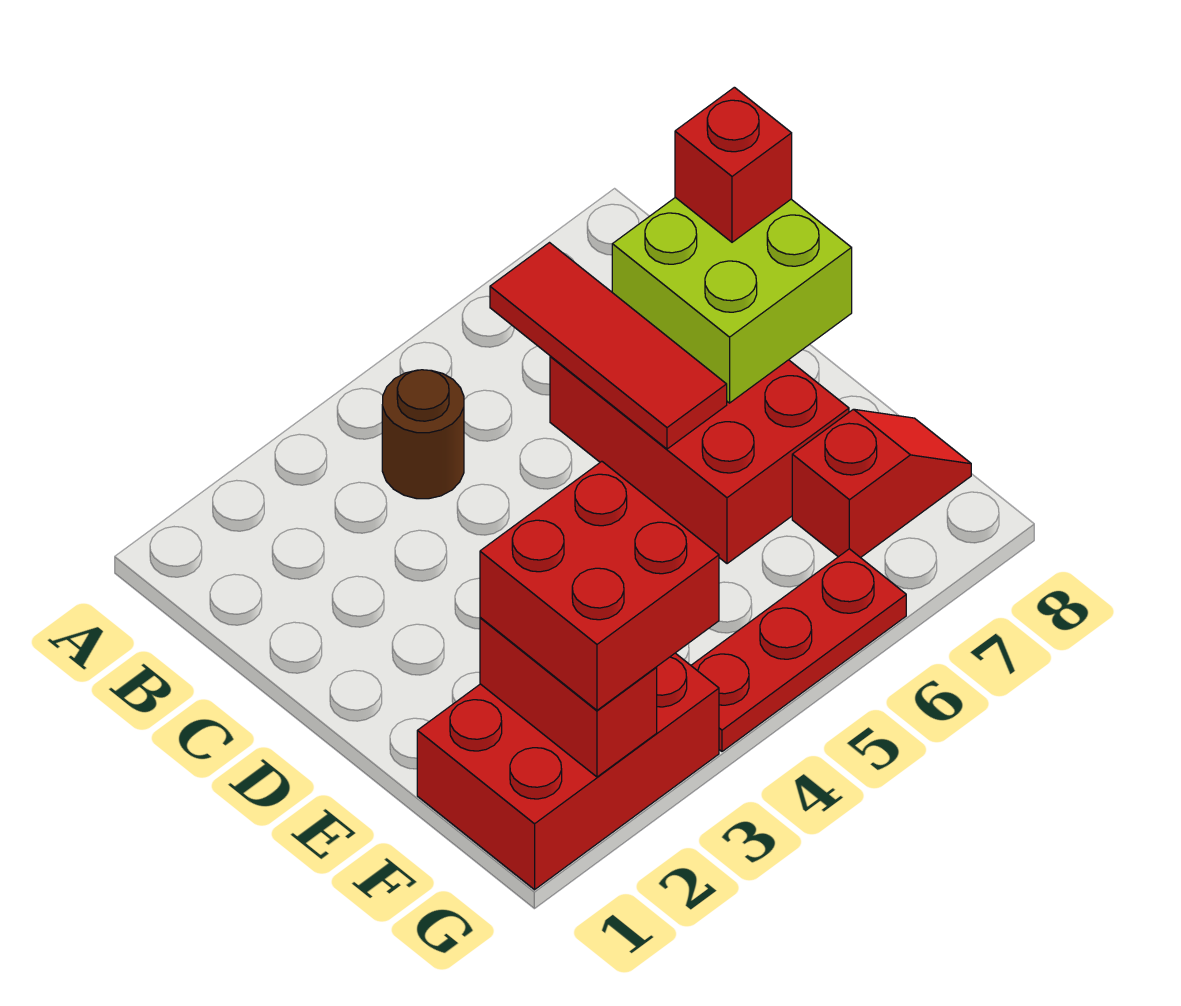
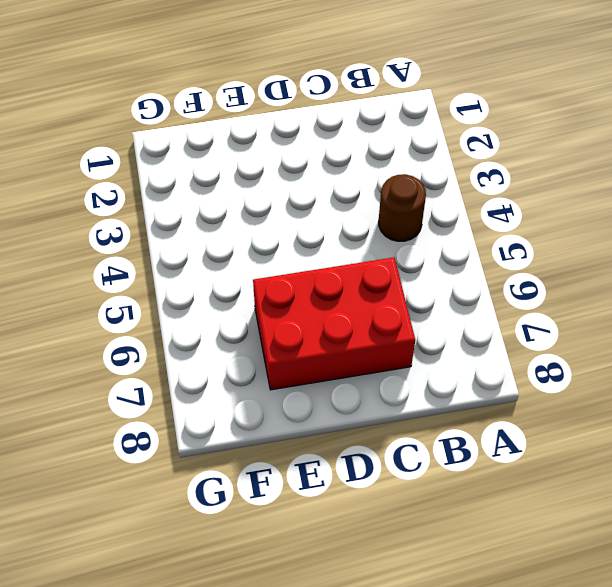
none -> red 2x3 brick [417,653,719,890]
none -> red 1x2 slope [792,409,971,558]

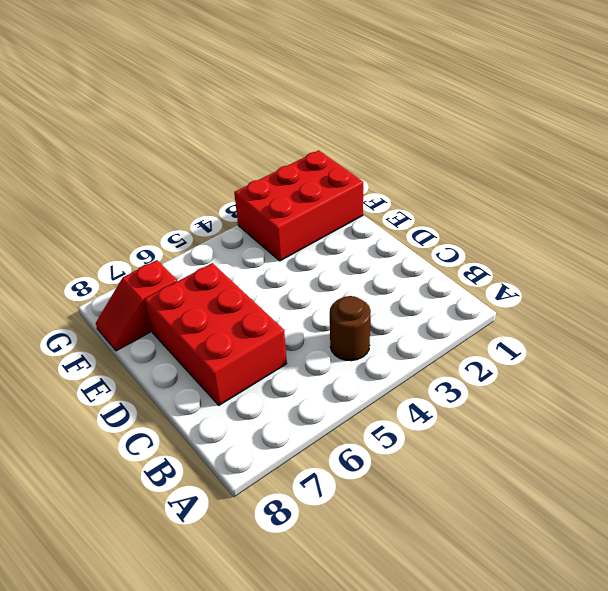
none -> red 1x3 plate [691,549,906,751]
none -> red 1x3 tile [490,243,727,449]

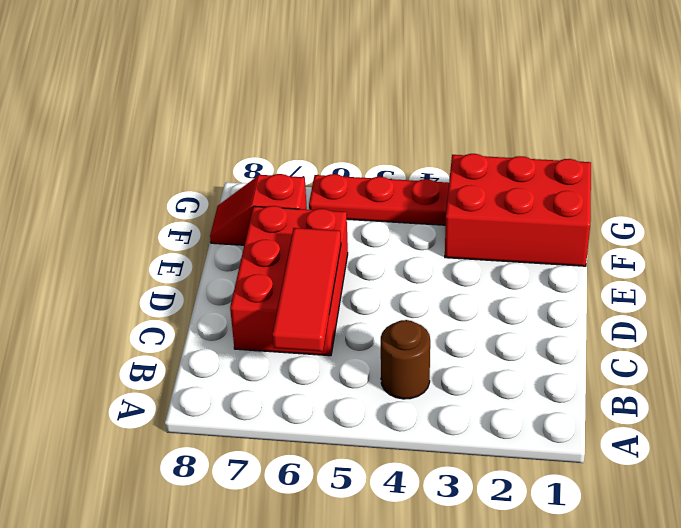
none -> lime 2x2 brick [612,197,852,403]
none -> red 1x2 brick [480,617,657,777]

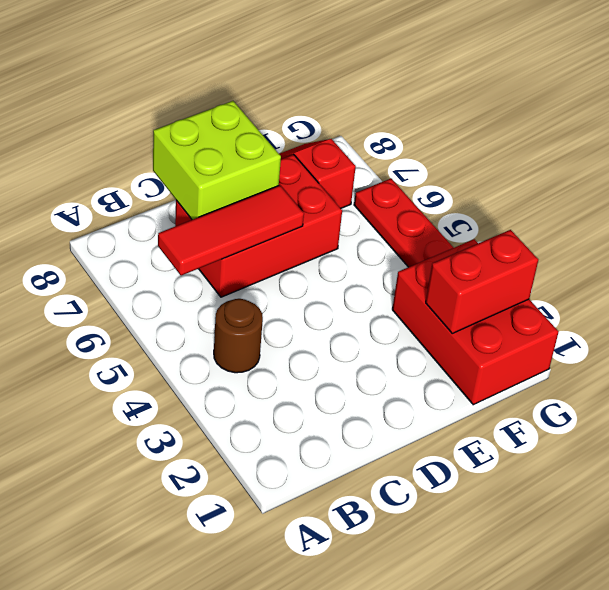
none -> red 1x1 brick [675,87,792,242]
none -> red 2x2 brick [480,461,719,710]

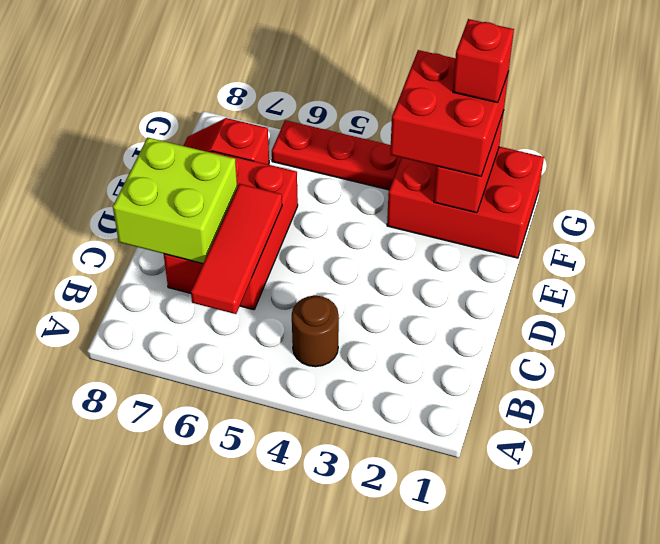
red 1x1 brick [453,19,514,103] -> red 1x1 brick moved to [675,87,792,242]

